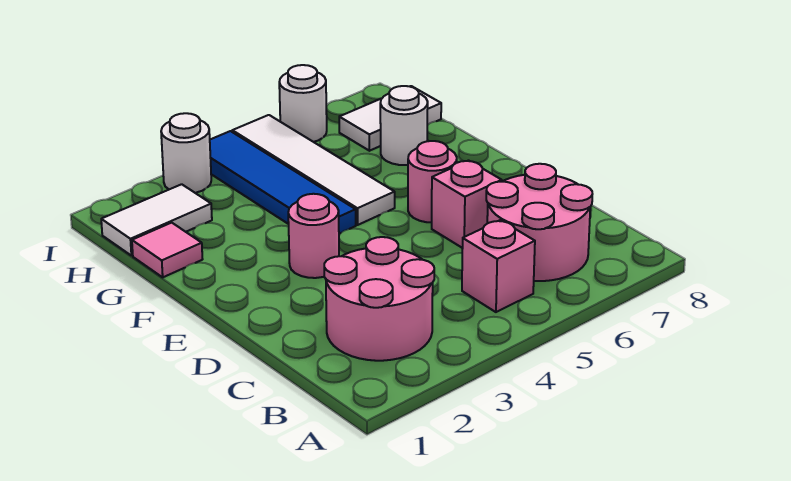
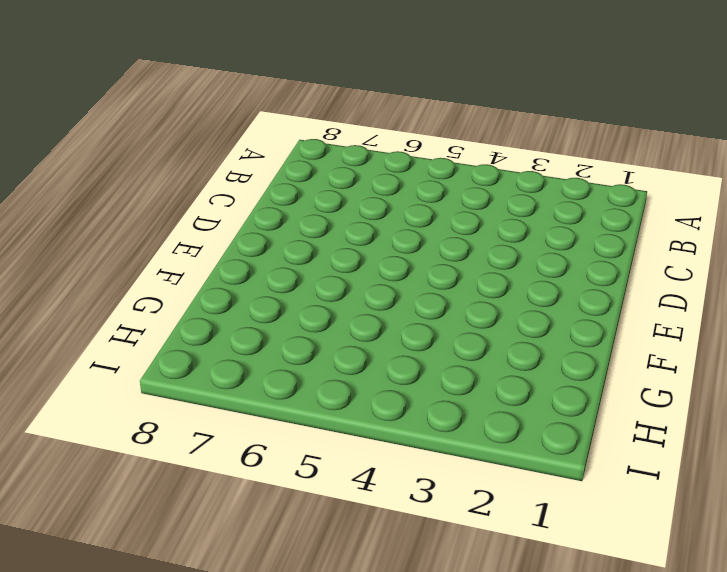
none -> pink 2x2 round brick [324,237,434,361]
none -> pink 1x1 brick [462,220,535,312]
none -> pink 2x2 round brick [486,164,592,281]

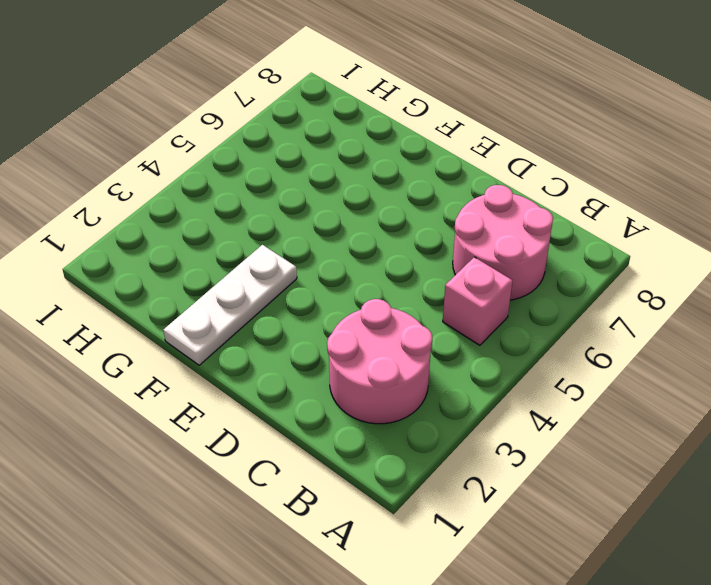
white 1x3 plate [163,245,297,365] -> none
none -> pink 1x1 brick [432,161,502,248]
none -> pink 1x1 round brick [288,194,339,278]
none -> pink 1x1 round brick [408,141,457,223]

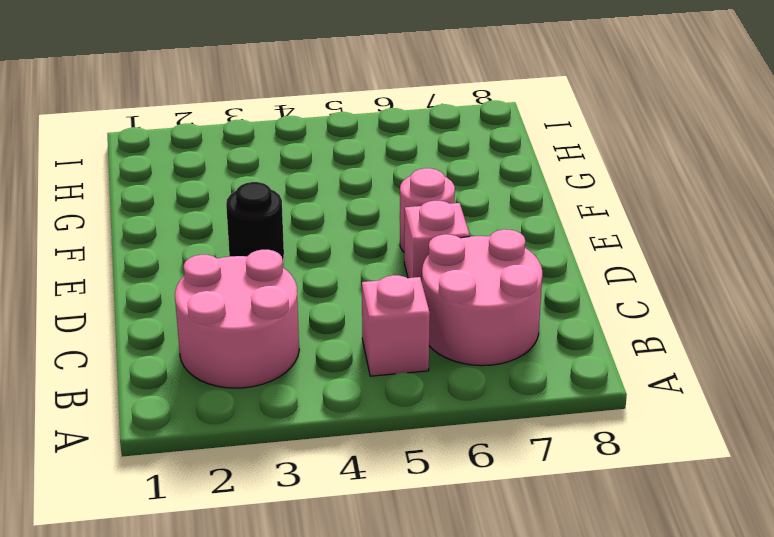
black 1x1 round brick [226,182,284,261] -> pink 1x1 round brick [288,194,339,278]
none -> blue 1x4 tile [210,131,356,234]
none -> white 1x4 tile [232,115,395,225]
none -> pink 1x1 tile [132,223,203,277]

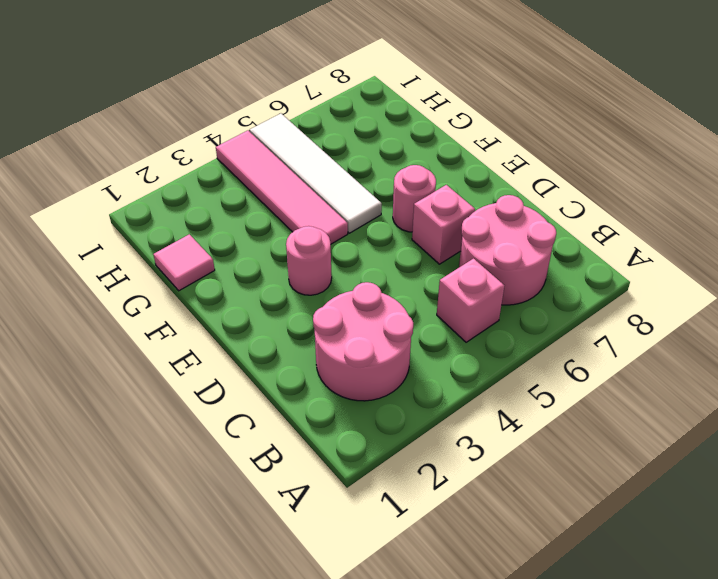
pink 1x4 tile [216,131,348,244] -> blue 1x4 tile [210,131,356,234]
none -> white 1x1 round brick [380,86,428,165]
none -> white 1x2 tile [101,184,212,256]
none -> white 1x2 tile [339,86,441,151]

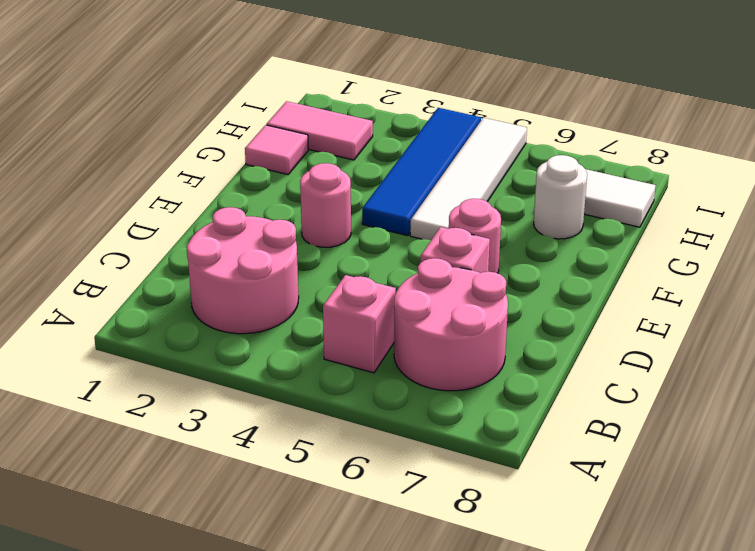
pink 1x2 tile [267,101,373,160] -> white 1x2 tile [101,184,212,256]
none -> white 1x1 round brick [161,113,211,193]
none -> white 1x1 round brick [279,65,327,142]

